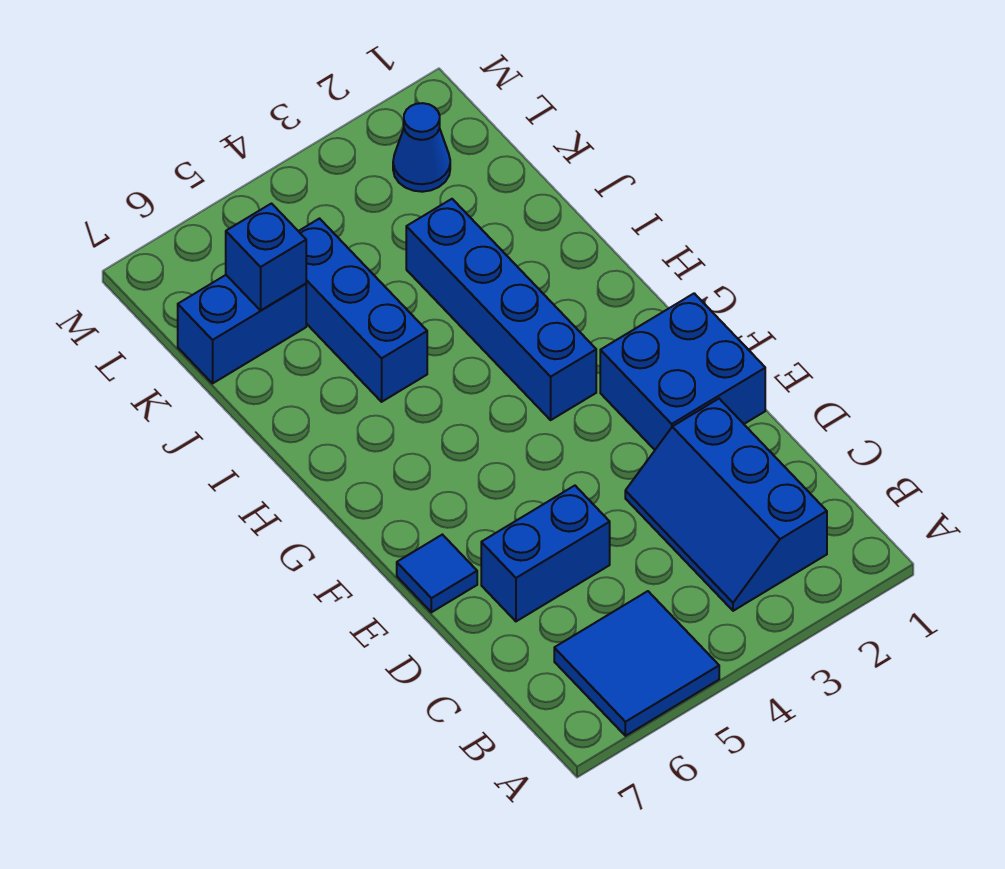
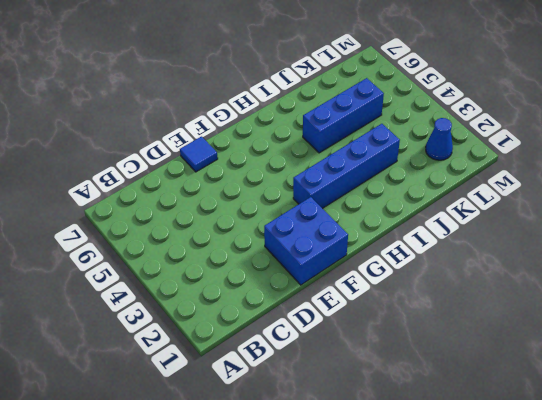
none -> blue 2x2 tile [554,591,719,736]
none -> blue 2x3 slope [625,399,827,611]

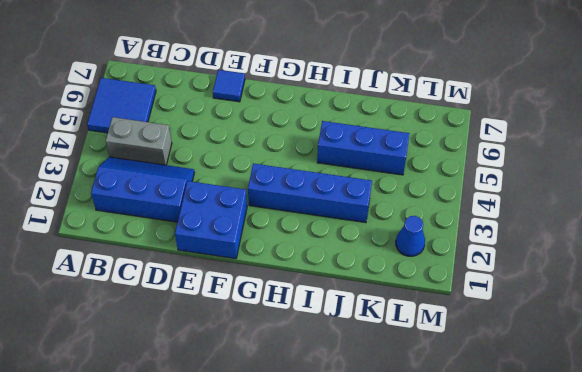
grey 1x2 brick [105,117,172,165] -> none
none -> blue 1x2 brick [481,486,610,621]
none -> blue 1x2 brick [178,275,306,383]

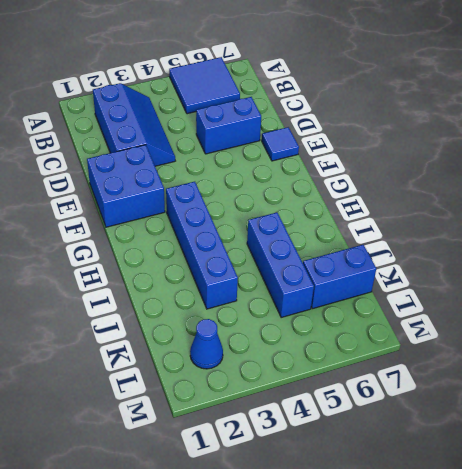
none -> blue 1x1 brick [226,204,306,310]

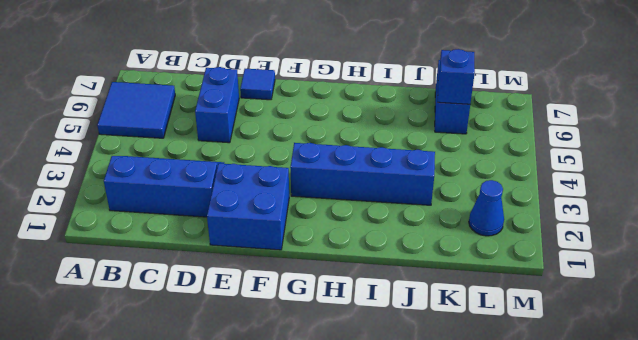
none -> blue 1x3 brick [299,219,427,402]

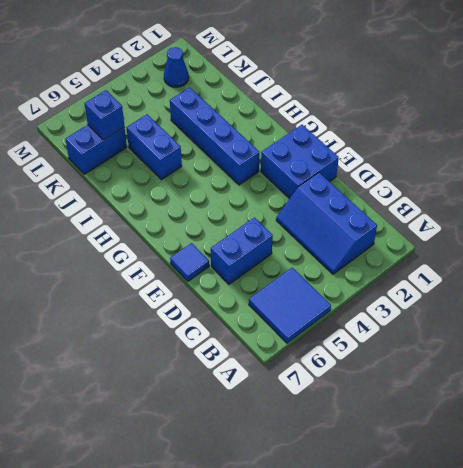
blue 1x2 brick [126,114,182,180] -> blue 1x3 brick [299,219,427,402]

